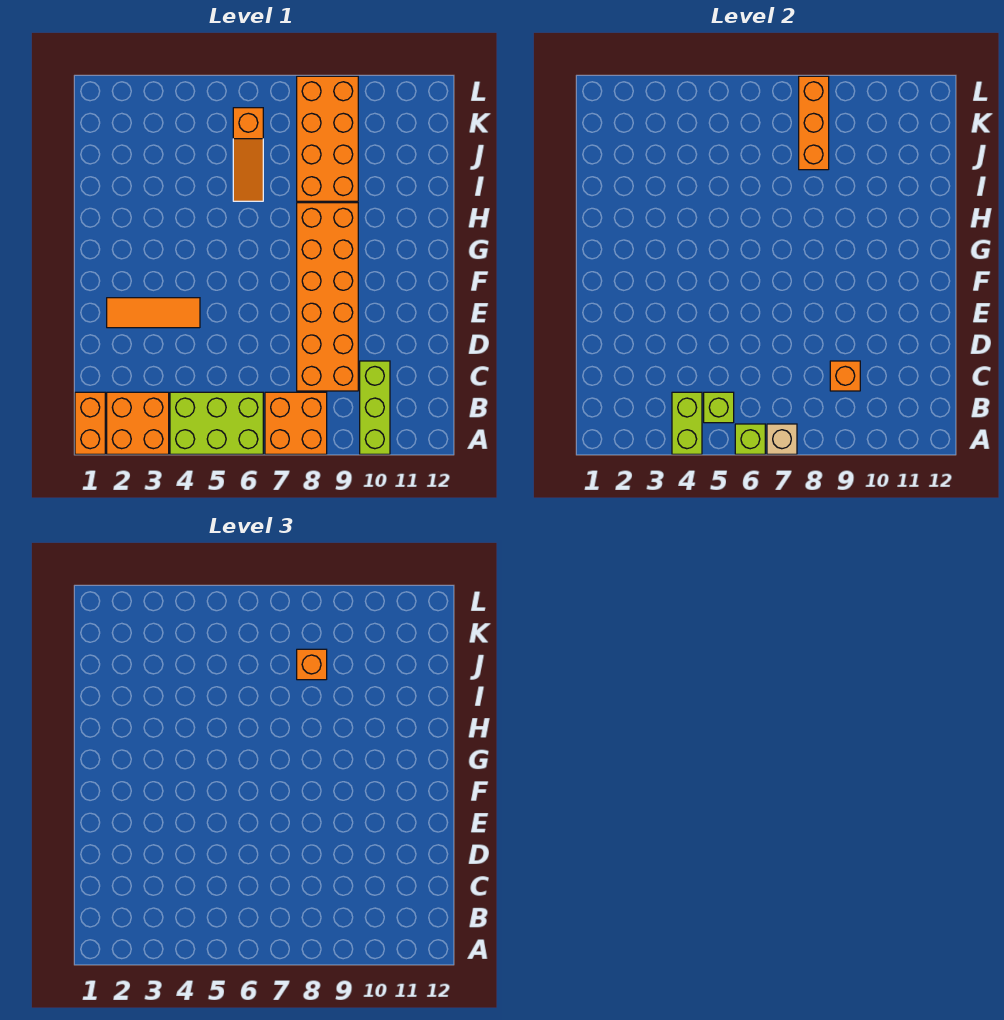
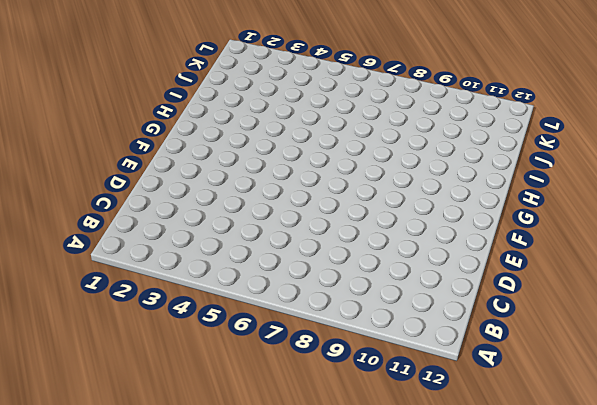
none -> orange 1x2 brick [75,392,105,454]
none -> orange 2x2 brick [107,392,169,454]
none -> lime 2x3 brick [170,392,263,454]

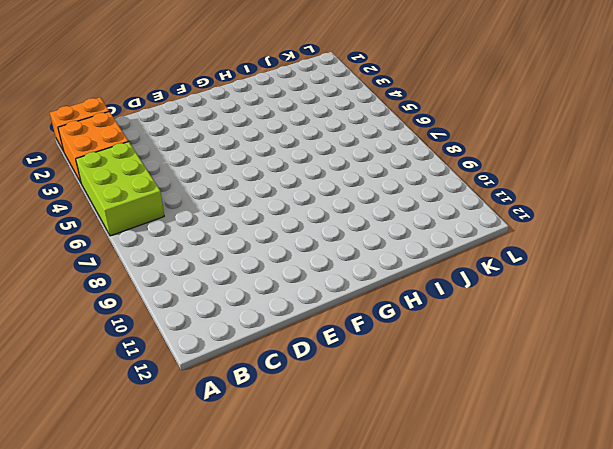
none -> orange 2x2 brick [265,392,327,454]
none -> lime 1x3 brick [360,361,390,454]
none -> orange 2x6 brick [297,203,358,391]

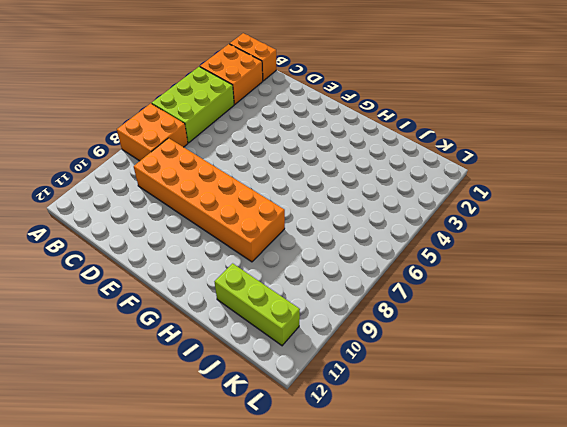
lime 1x3 brick [215,263,300,346] -> lime 1x3 brick moved to [360,361,390,454]
none -> orange 1x3 tile [107,298,200,328]
none -> orange 1x3 slope [233,108,263,201]
none -> orange 2x4 brick [297,76,358,201]

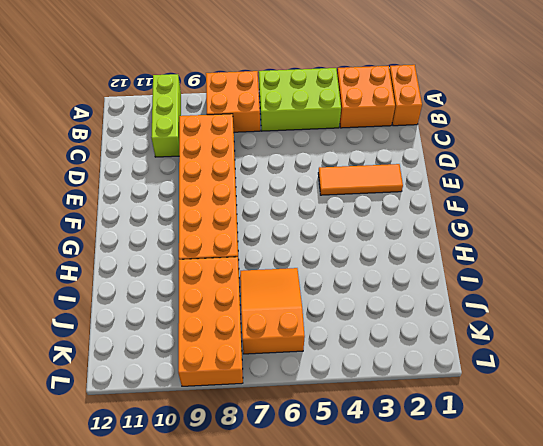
orange 2x3 slope [240,268,305,354] -> orange 1x3 slope [233,108,263,201]
none -> lime 1x2 brick [672,392,702,454]
none -> lime 1x1 brick [735,424,765,454]
none -> tan 1x1 brick [767,424,797,454]

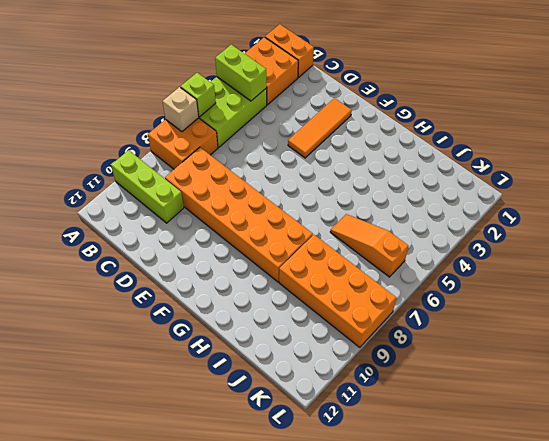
none -> lime 1x1 brick [704,392,734,423]
none -> orange 1x1 brick [830,361,860,391]
none -> orange 1x3 brick [799,76,829,170]

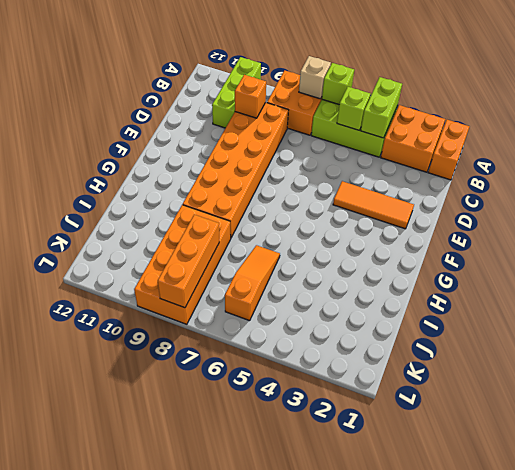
none -> orange 1x1 brick [297,649,327,680]

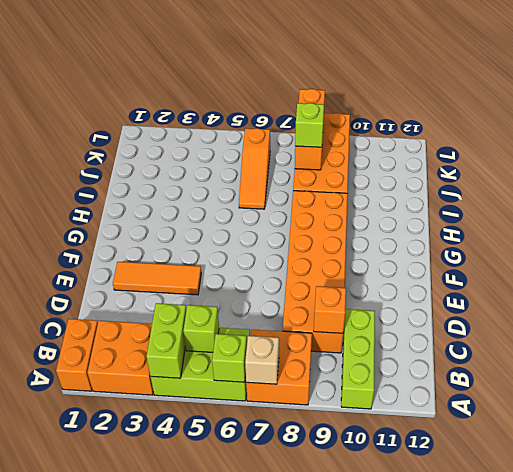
lime 1x1 brick [295,103,324,147] -> orange 1x1 brick [297,649,327,680]

